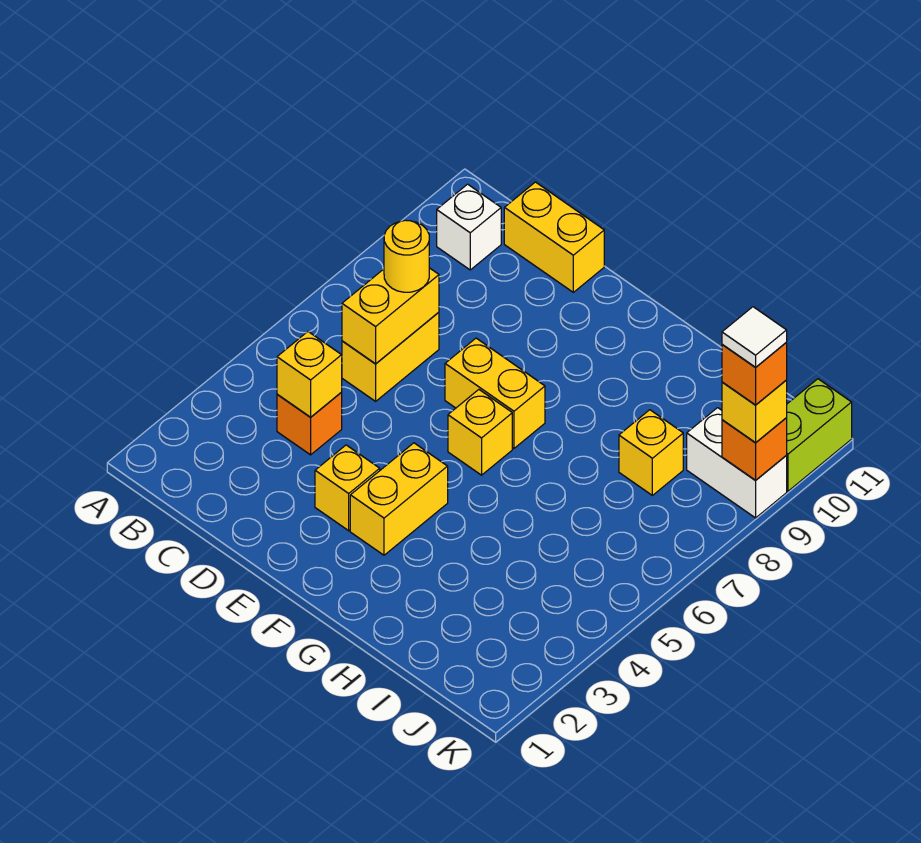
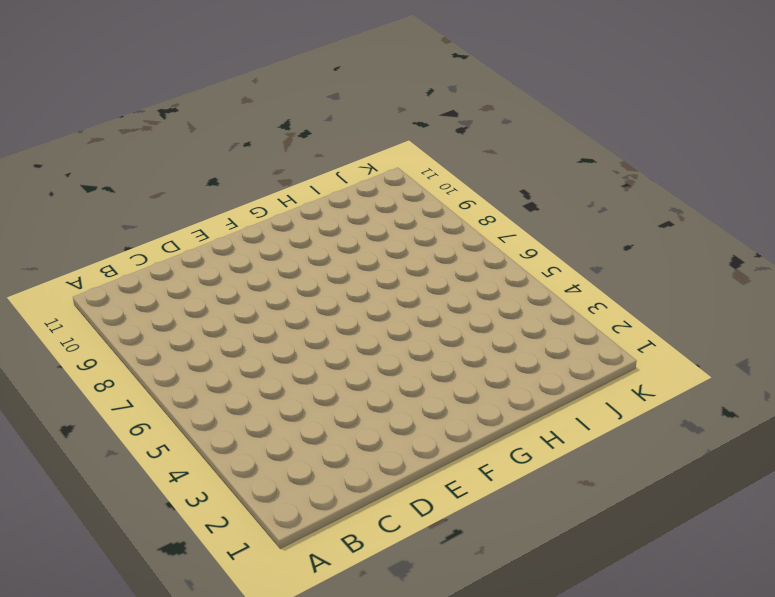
none -> white 1x1 brick [437,184,501,270]
none -> orange 1x1 brick [277,393,342,455]
none -> yellow 1x2 brick [342,312,439,401]

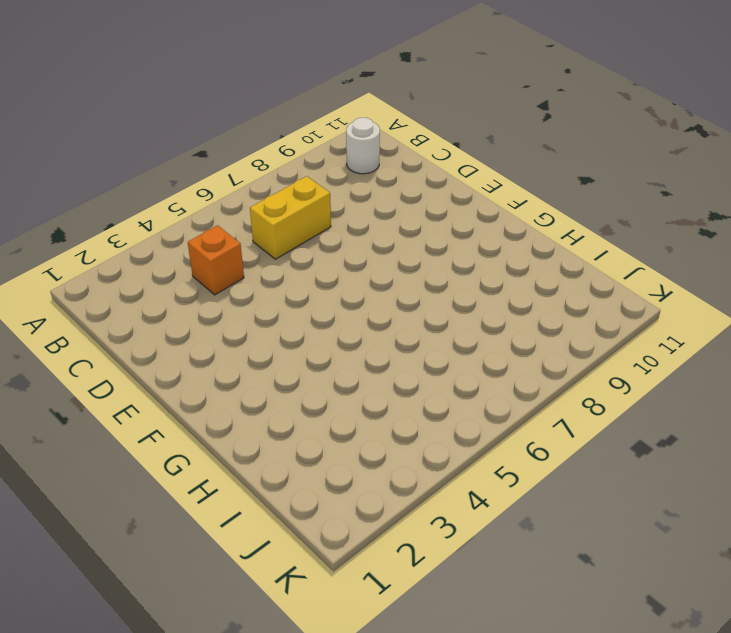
white 1x1 round brick [346,118,380,174] -> white 1x1 brick [437,184,501,270]
none -> yellow 1x2 brick [504,182,604,292]
none -> yellow 1x1 brick [315,445,380,531]
none -> yellow 1x2 brick [445,338,545,448]

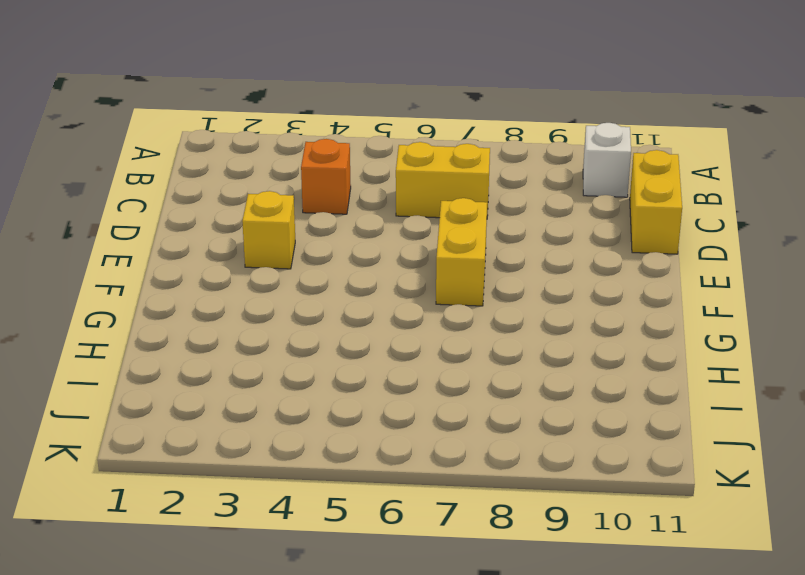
none -> yellow 1x2 brick [350,443,448,555]
none -> yellow 1x1 brick [448,390,512,475]
none -> yellow 1x1 brick [619,410,683,495]

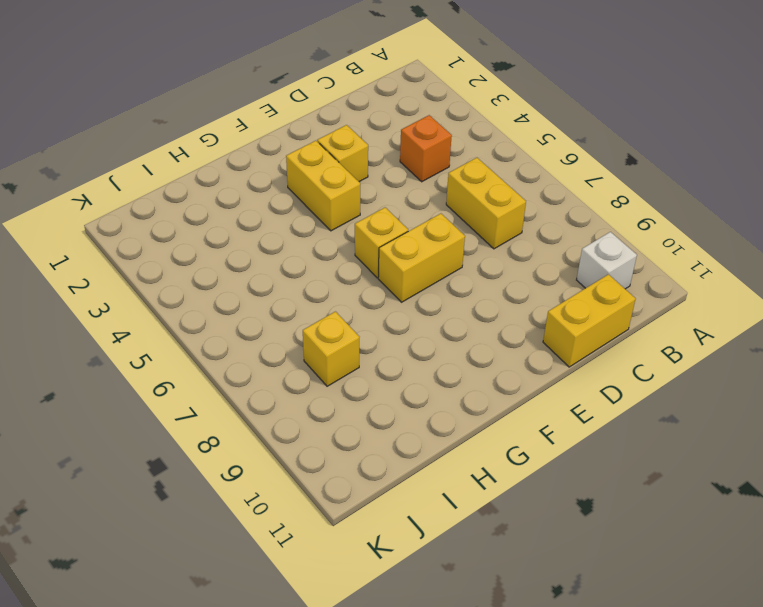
none -> white 1x2 brick [687,408,787,518]
none -> lime 1x2 brick [786,379,852,491]
none -> yellow 1x1 brick [277,332,342,417]

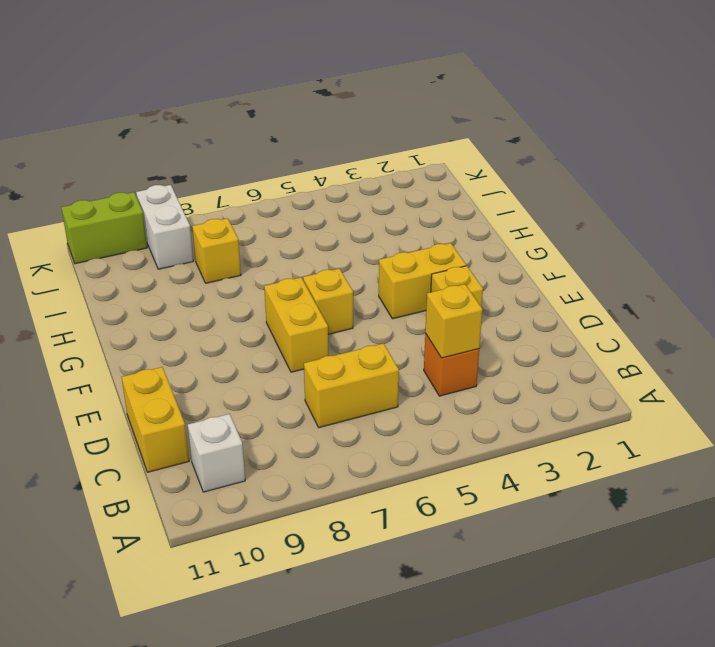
none -> yellow 1x2 brick [342,268,439,364]
none -> orange 1x1 brick [722,418,787,480]
none -> yellow 1x1 round brick [384,220,429,292]

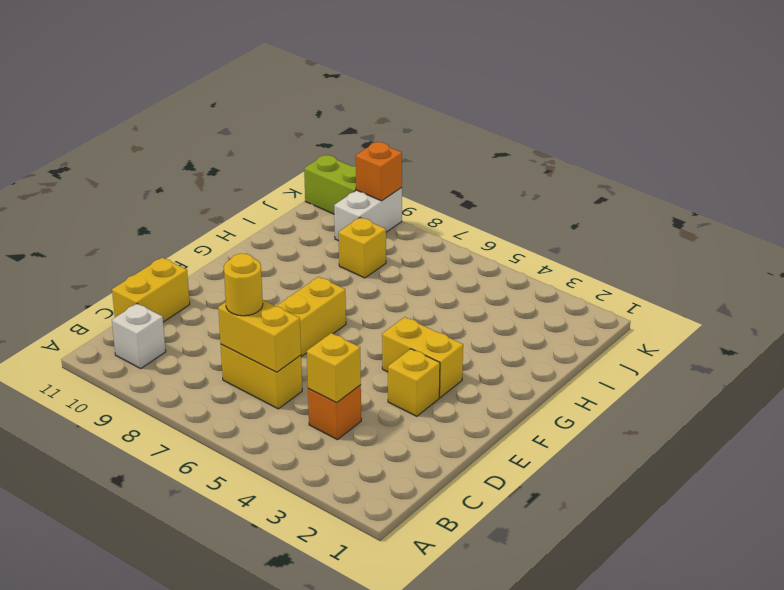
none -> yellow 1x1 brick [448,390,512,475]
none -> yellow 1x1 brick [722,380,787,443]
none -> orange 1x1 brick [722,343,787,405]

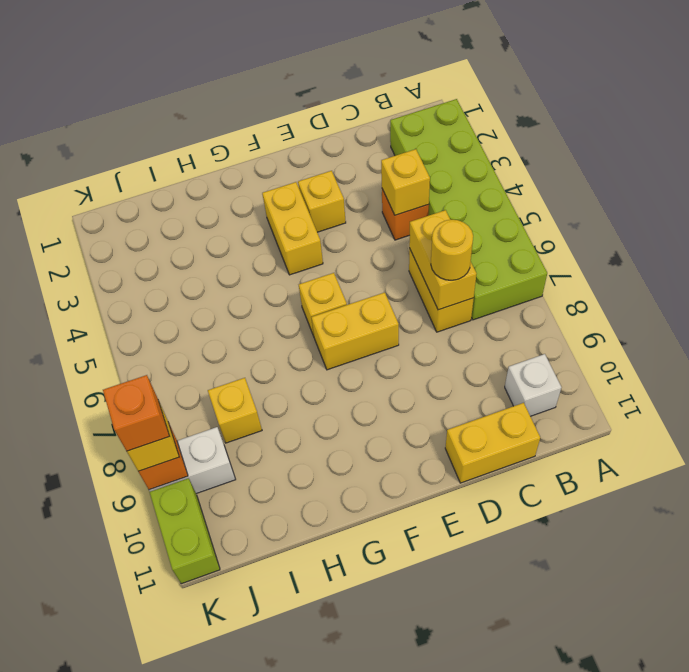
lime 2x6 brick [390,99,547,320] -> none
none -> white 1x1 tile [722,307,787,367]

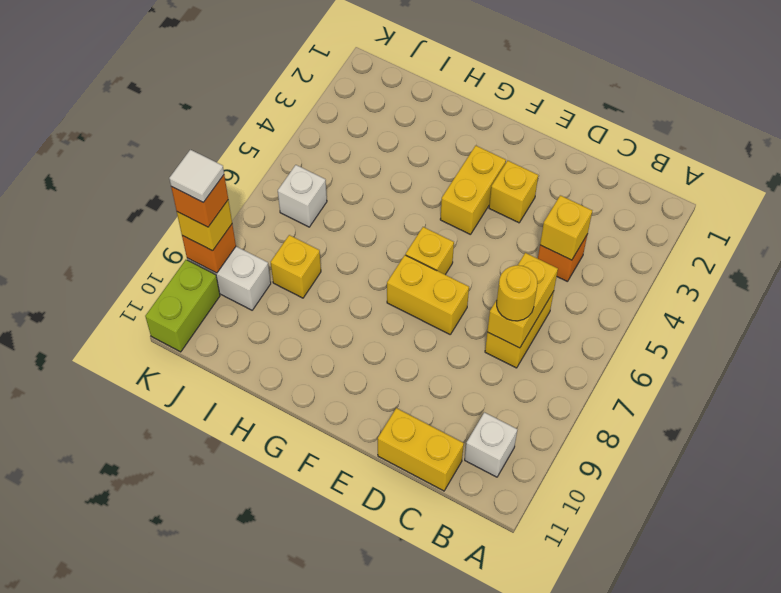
white 1x1 brick [278,165,327,227] -> none

